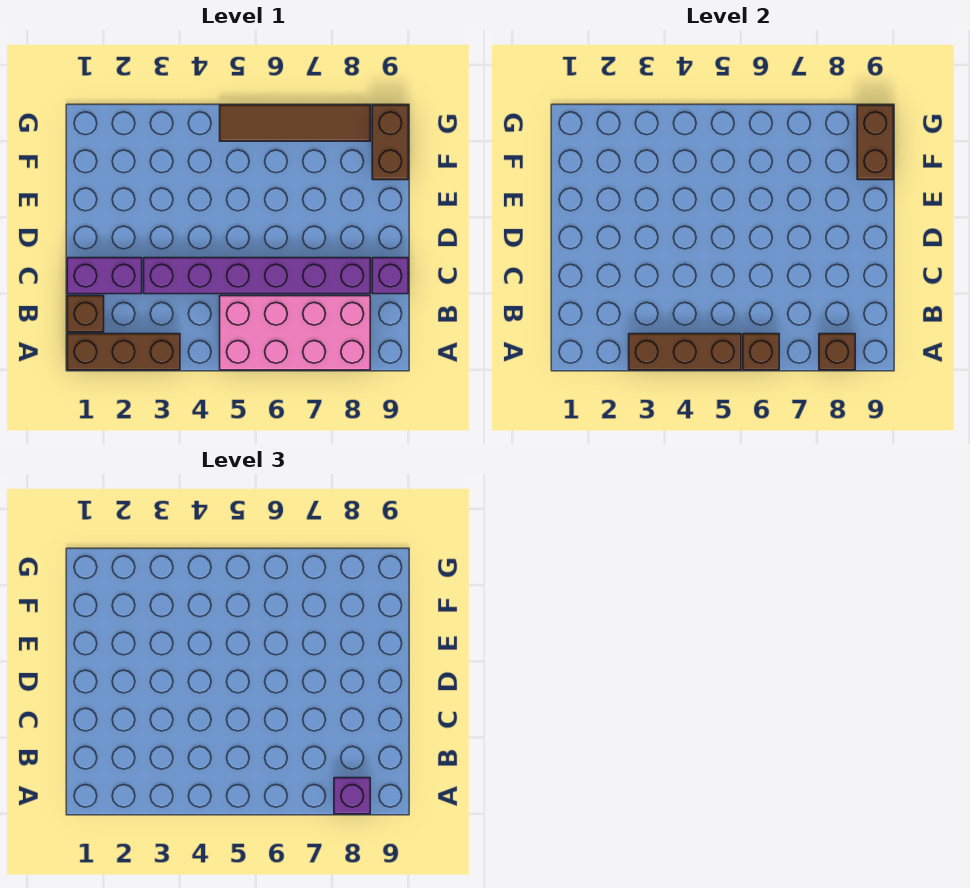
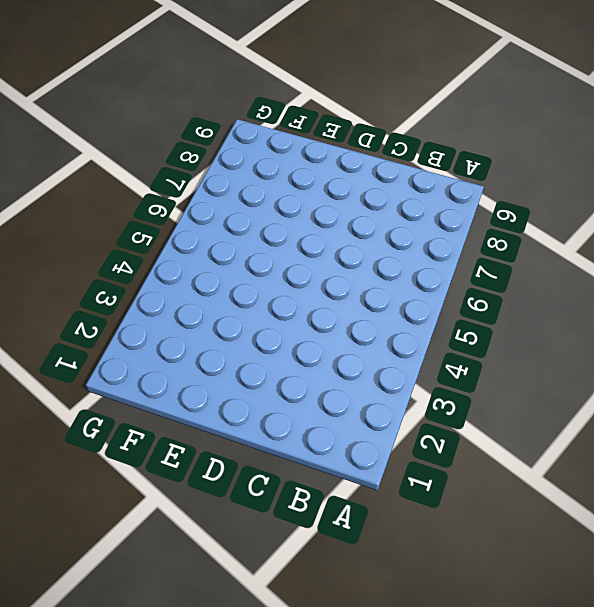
none -> brown 1x3 brick [67,334,180,370]
none -> pink 2x4 brick [220,296,370,370]
none -> brown 1x1 brick [67,296,104,332]

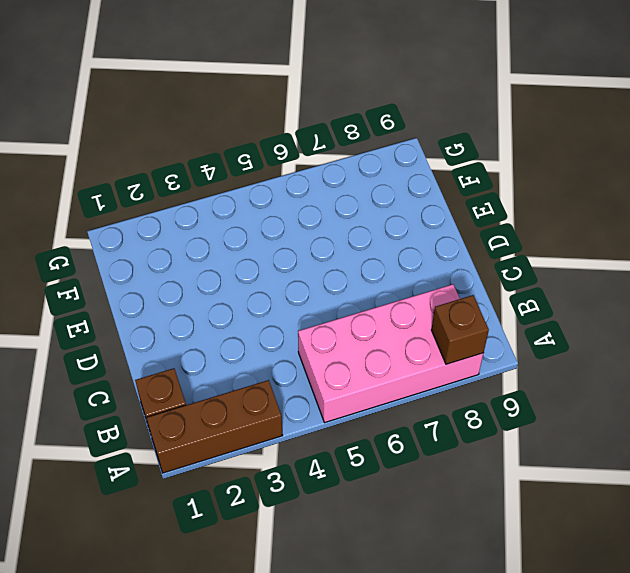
none -> purple 1x2 brick [67,258,142,294]
none -> purple 1x6 brick [144,258,370,294]
none -> purple 1x1 brick [372,258,408,294]

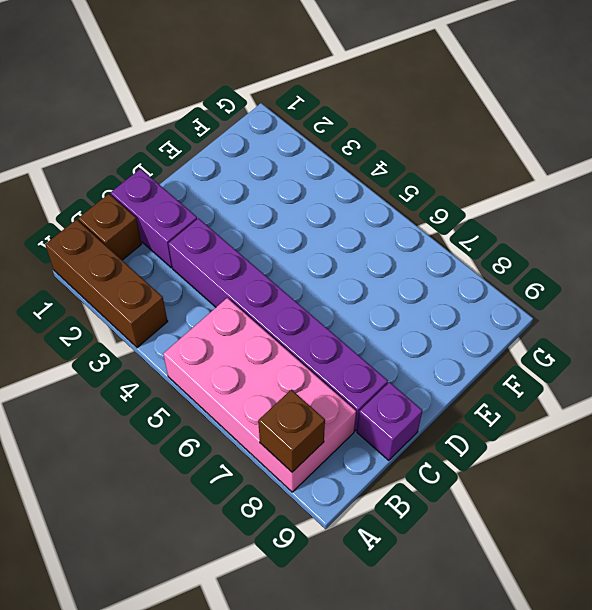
none -> brown 1x2 brick [372,105,408,180]
none -> brown 1x4 tile [220,105,370,141]
none -> brown 1x3 brick [629,334,741,370]

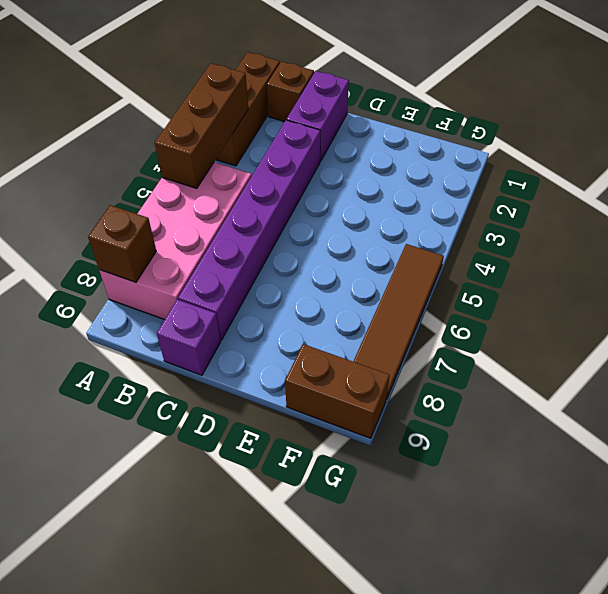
none -> brown 1x1 brick [743,334,779,370]
none -> brown 1x2 brick [857,105,893,180]
none -> purple 1x1 brick [334,778,370,814]

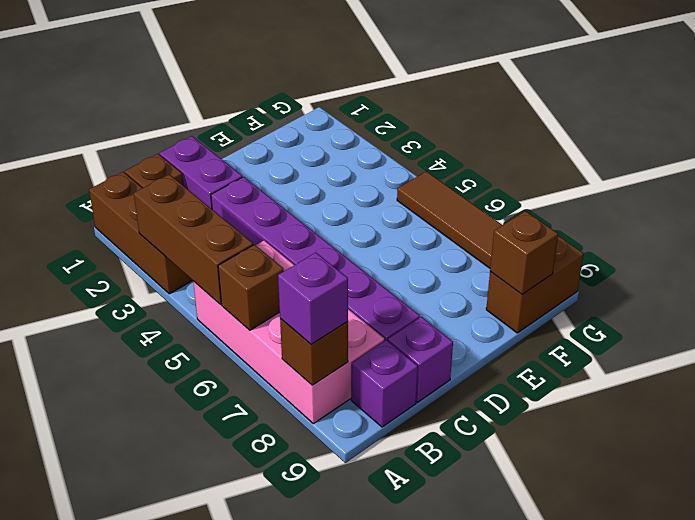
purple 1x1 brick [351,340,418,427] -> none
brown 1x1 brick [490,211,558,294] -> brown 1x2 brick [857,105,893,180]

